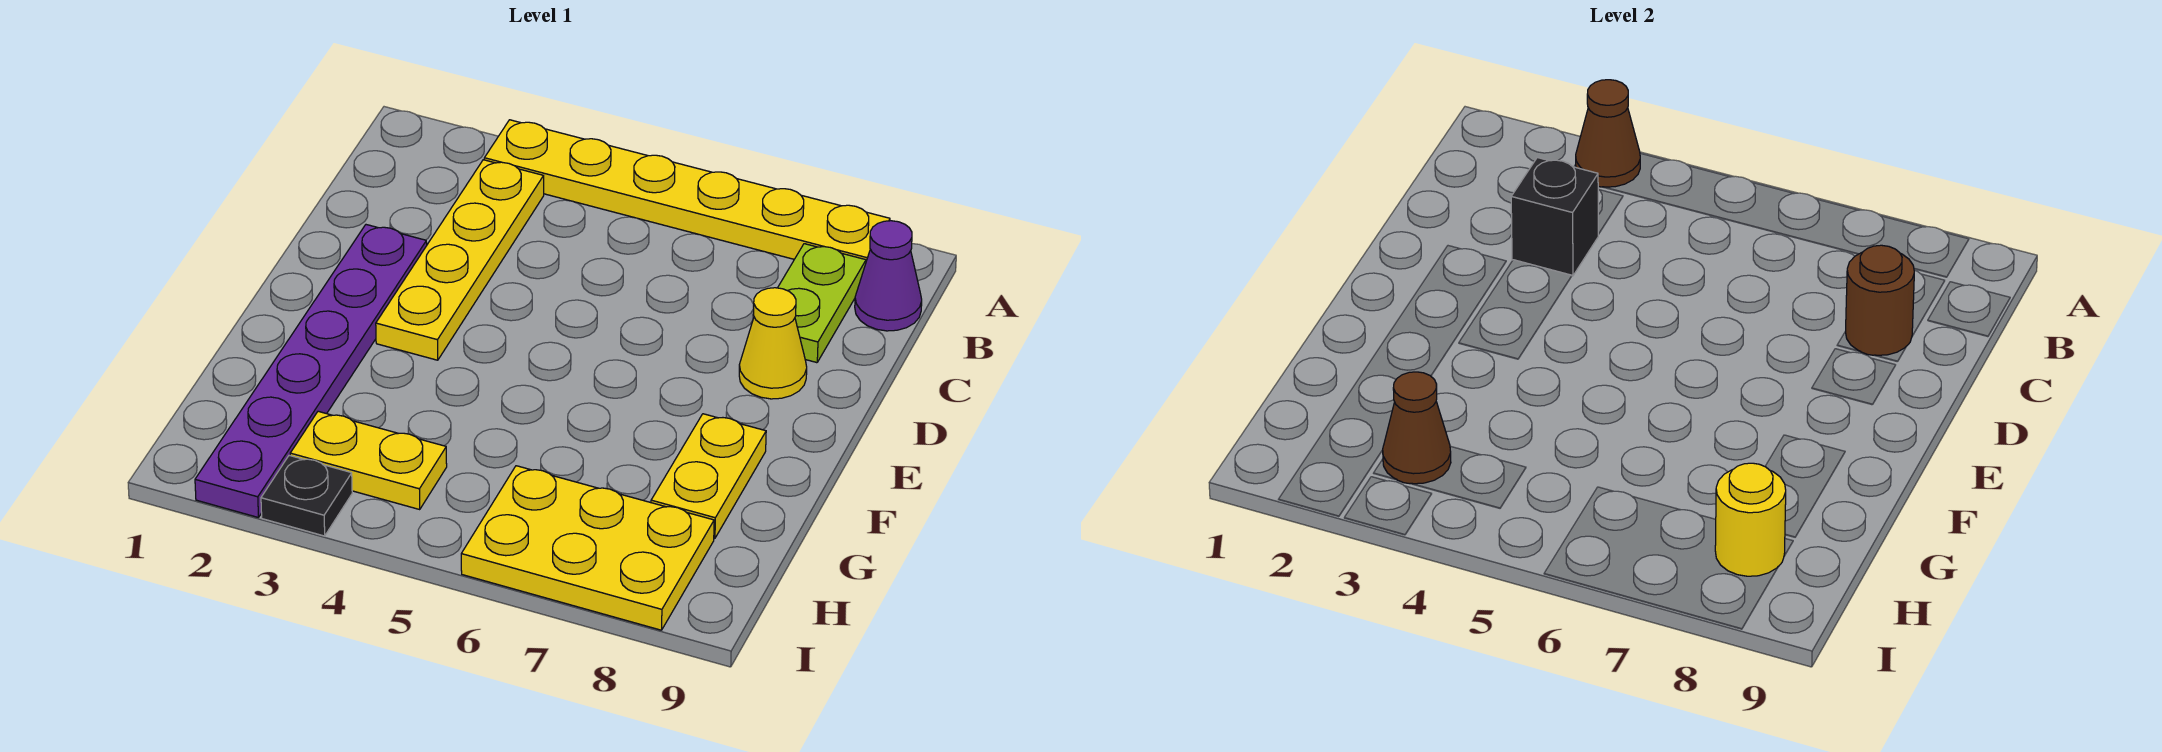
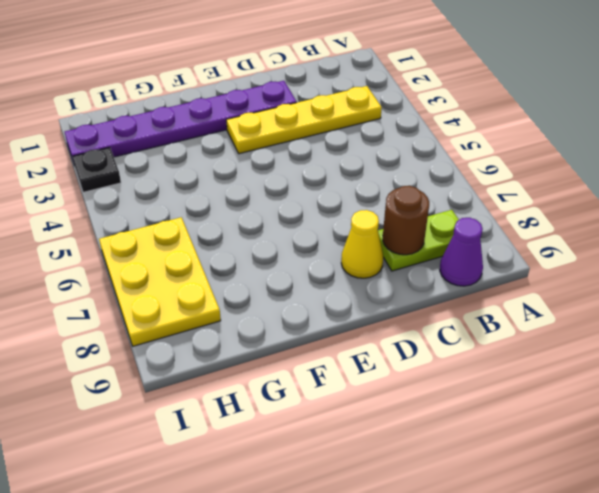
none -> yellow 1x6 plate [484,120,890,261]
none -> yellow 1x2 plate [651,414,766,538]
none -> yellow 1x2 plate [290,411,447,509]

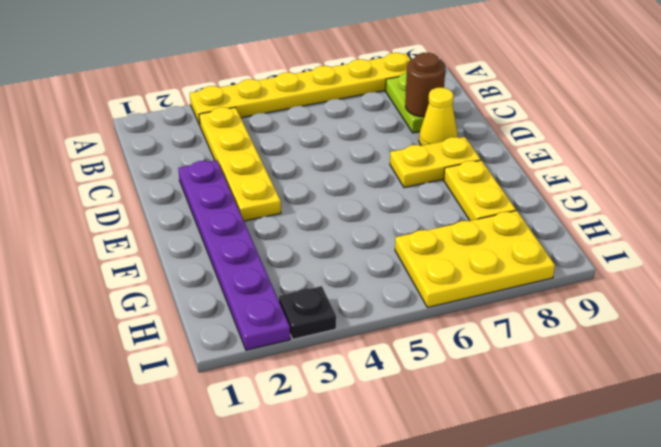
yellow 1x2 plate [390,137,481,188] -> yellow 1x2 plate moved to [290,411,447,509]
none -> purple 1x1 cone [855,221,922,331]
none -> brown 1x1 cone [1576,80,1640,187]
none -> black 1x1 brick [1511,158,1598,276]

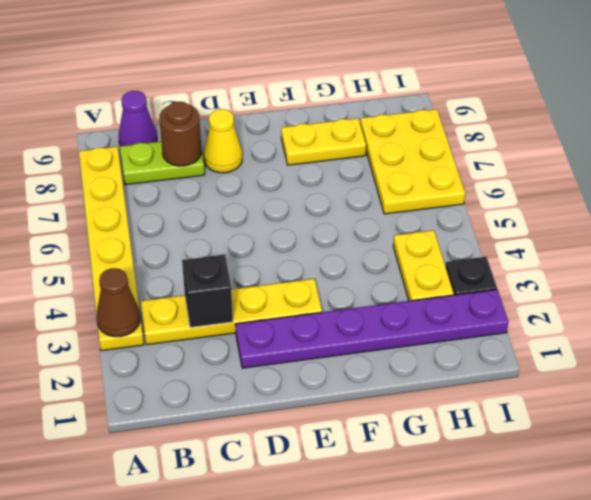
none -> brown 1x1 cone [1383,372,1451,484]
none -> yellow 1x1 round brick [1715,463,1786,576]

